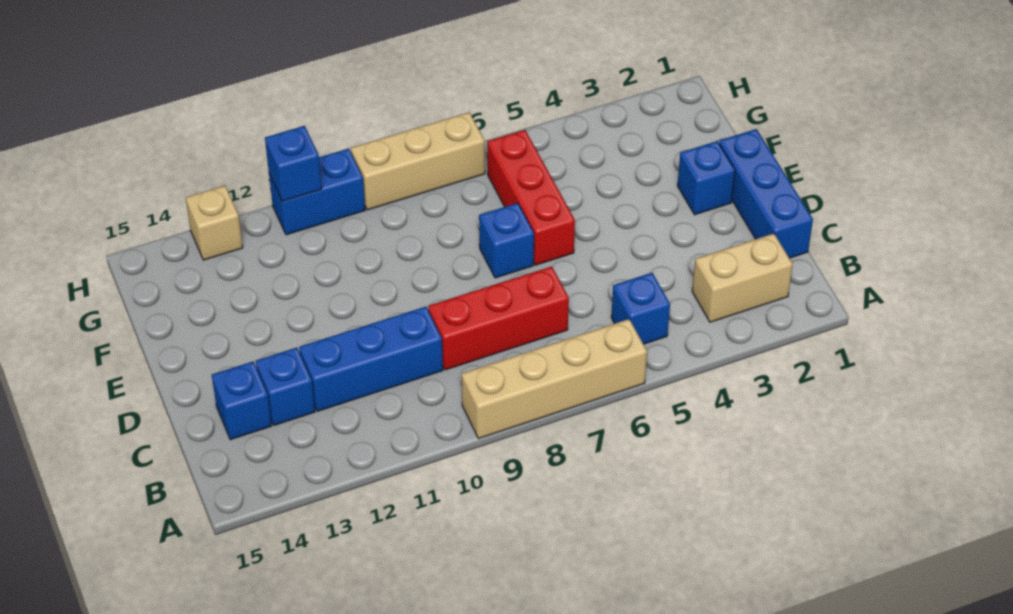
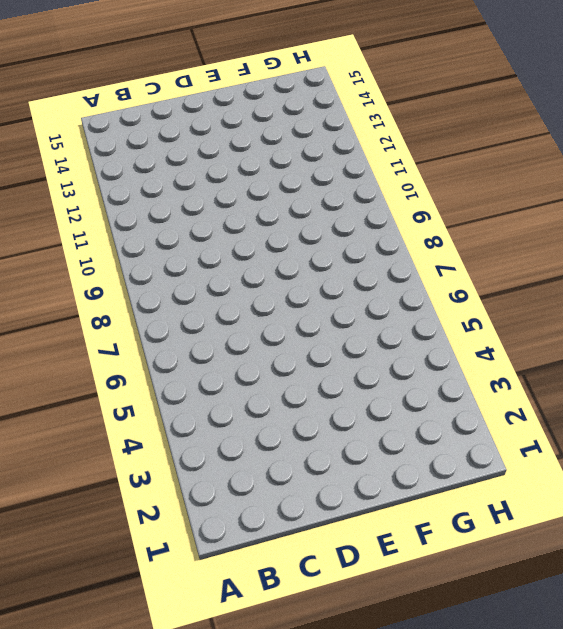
none -> tan 1x4 brick [462,319,647,439]
none -> tan 1x2 brick [692,234,793,322]
none -> blue 1x1 brick [611,273,670,344]

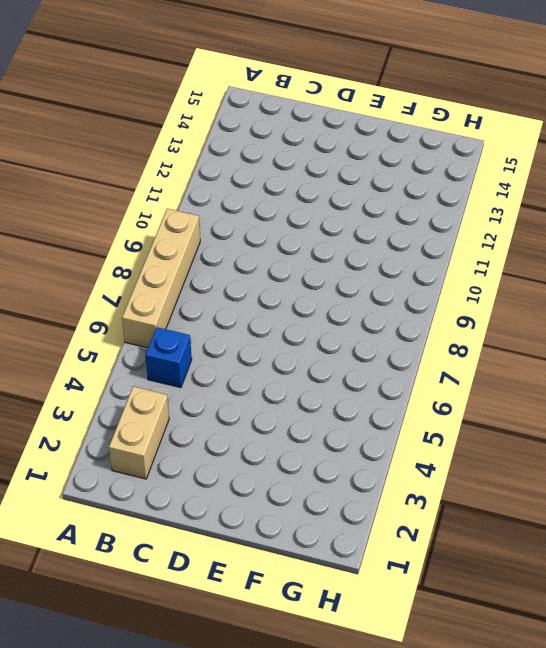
none -> blue 1x3 brick [719,129,813,258]
none -> red 1x3 brick [428,267,569,370]
none -> blue 1x3 brick [299,307,443,411]

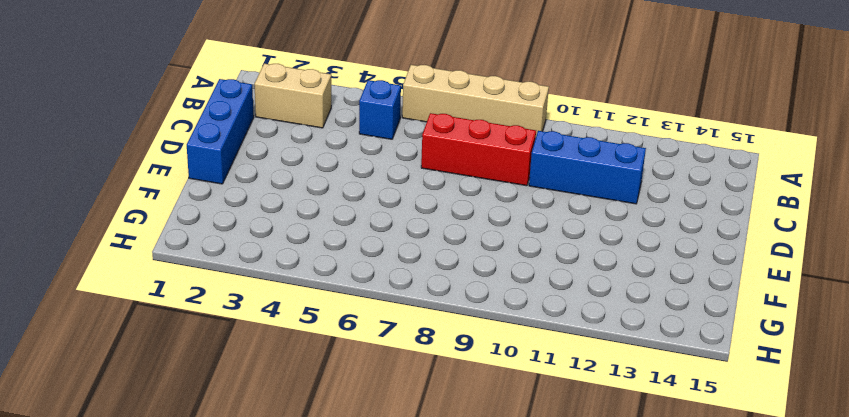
none -> blue 1x1 brick [256,348,315,425]
none -> blue 1x1 brick [212,362,272,440]
none -> blue 1x1 brick [677,141,735,215]

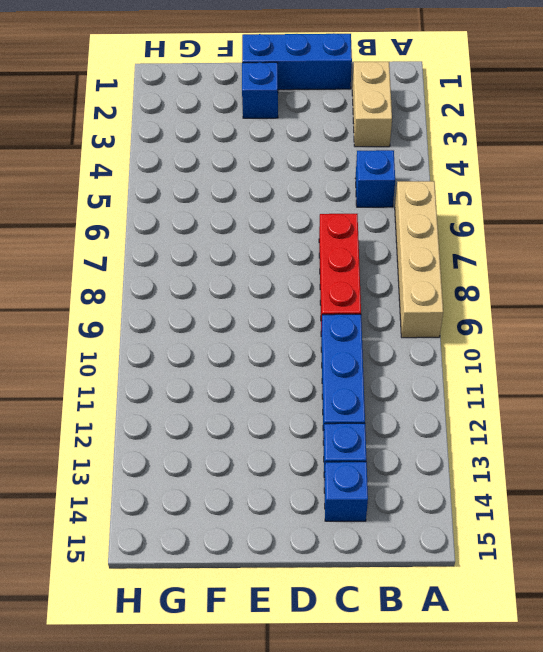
none -> red 1x3 brick [487,130,575,265]
none -> blue 1x1 brick [479,203,534,278]
none -> tan 1x3 brick [351,112,485,210]

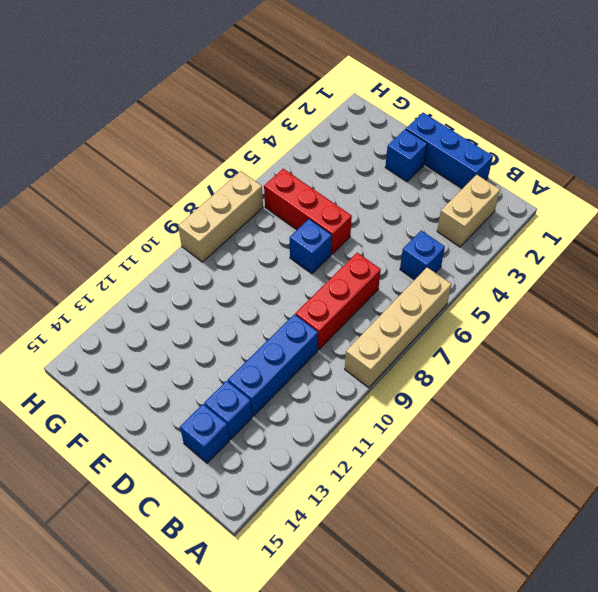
none -> blue 1x2 brick [269,148,365,235]
none -> tan 1x1 brick [186,186,243,260]
none -> blue 1x1 brick [265,126,322,201]

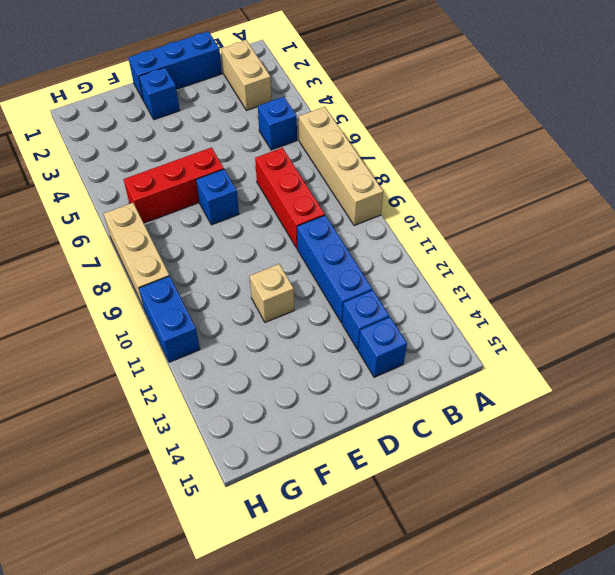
tan 1x1 brick [249,264,294,323] -> tan 1x1 brick moved to [186,186,243,260]
none -> blue 1x1 brick [265,126,322,201]

